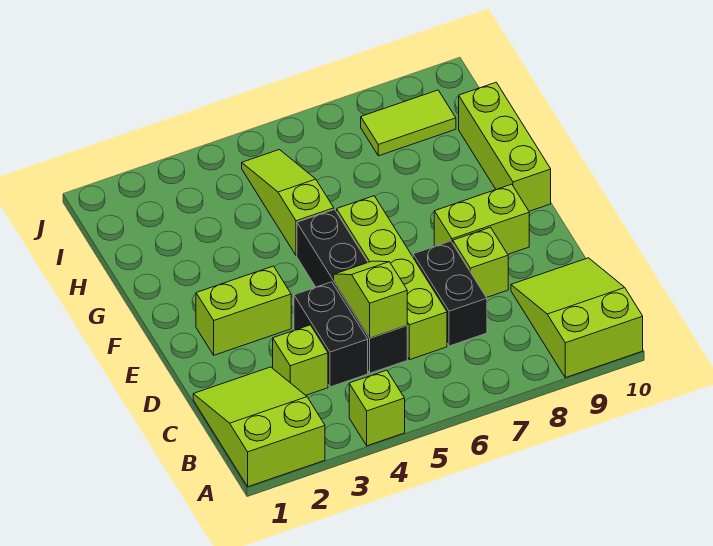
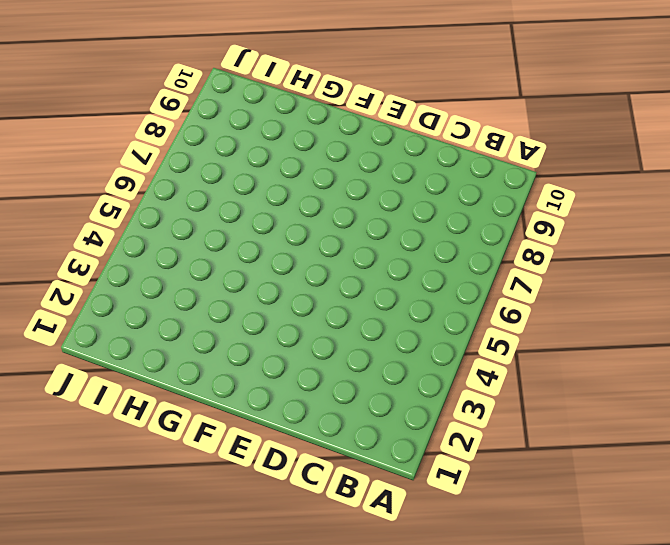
none -> lime 2x3 slope [193,367,325,487]
none -> lime 1x1 brick [349,370,405,446]
none -> lime 2x3 slope [511,258,643,378]

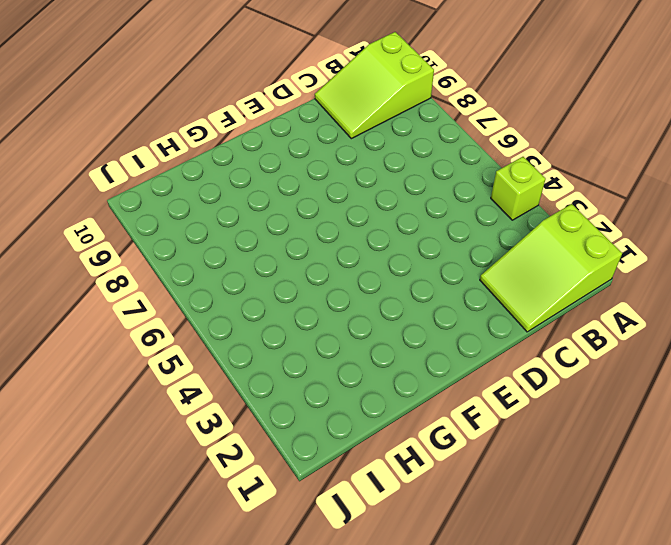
none -> lime 1x1 brick [273,325,328,395]
none -> black 1x2 brick [294,282,368,387]
none -> black 1x4 brick [297,209,407,373]

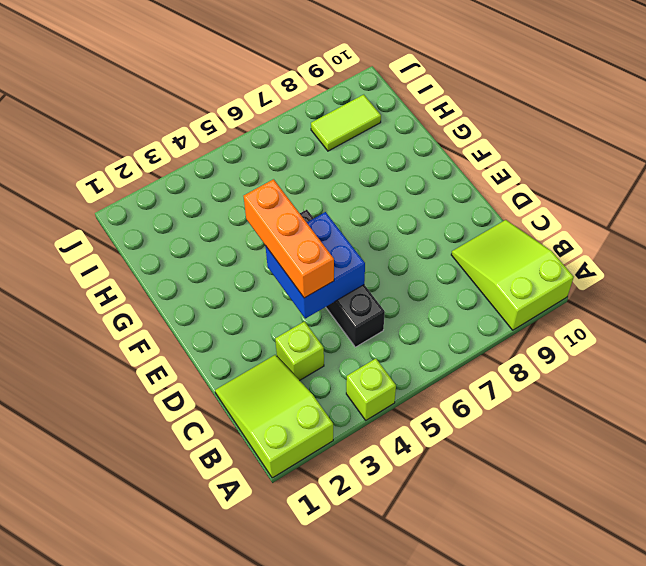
blue 2x2 brick [266,212,365,319] -> lime 1x2 slope [334,261,407,338]
orange 1x3 brick [244,179,334,298] -> none
none -> black 1x2 brick [294,282,368,387]
none -> lime 1x4 brick [337,196,447,360]
none -> black 1x2 brick [413,241,487,346]

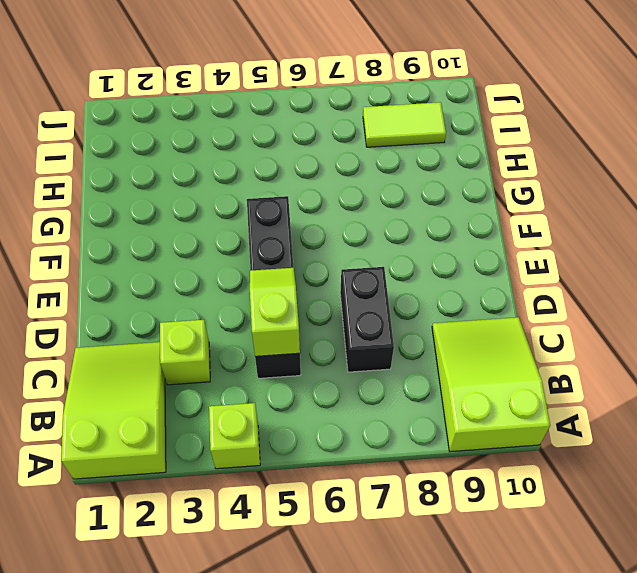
none -> black 1x2 brick [294,282,368,387]
none -> lime 1x4 brick [337,196,447,360]
none -> lime 1x1 brick [453,227,508,298]

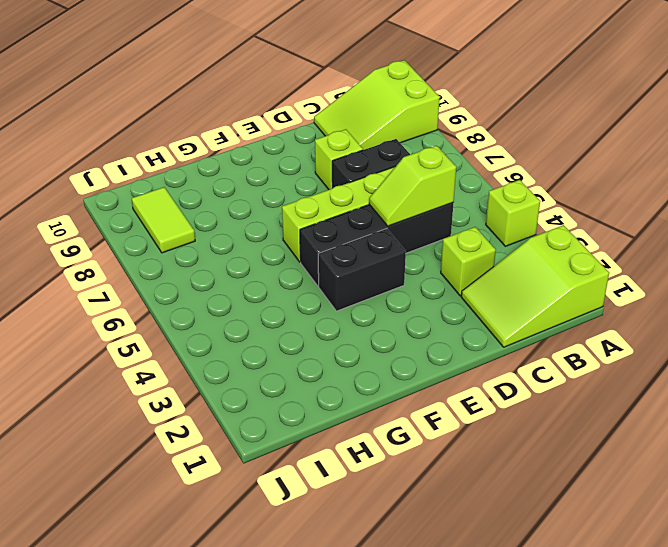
black 1x2 brick [318,229,406,311] -> black 1x2 brick moved to [294,282,368,387]
none -> lime 1x2 brick [196,266,291,355]
none -> lime 1x2 brick [434,184,529,254]
none -> lime 1x3 brick [459,82,551,211]

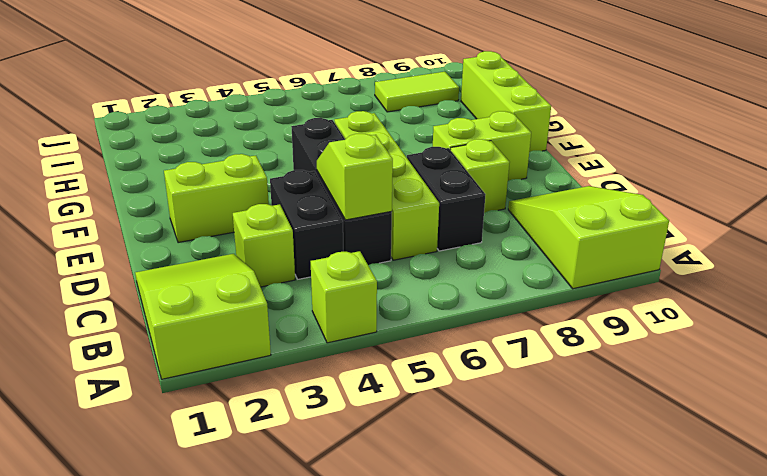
none -> lime 1x3 slope [242,150,334,256]

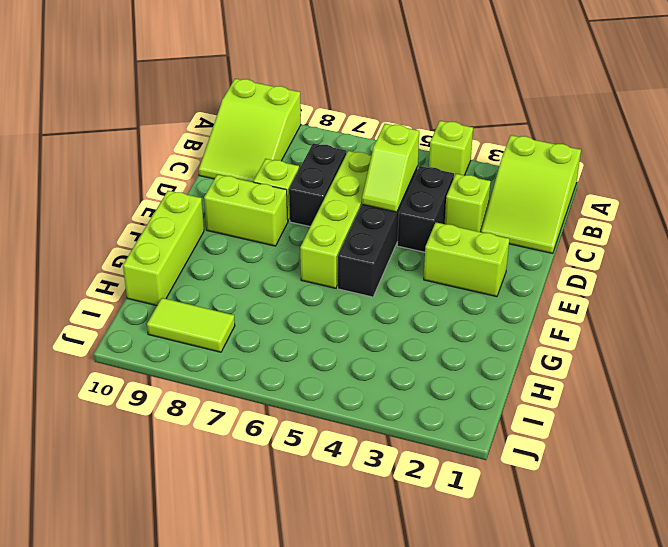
none -> lime 1x3 slope [242,150,334,256]

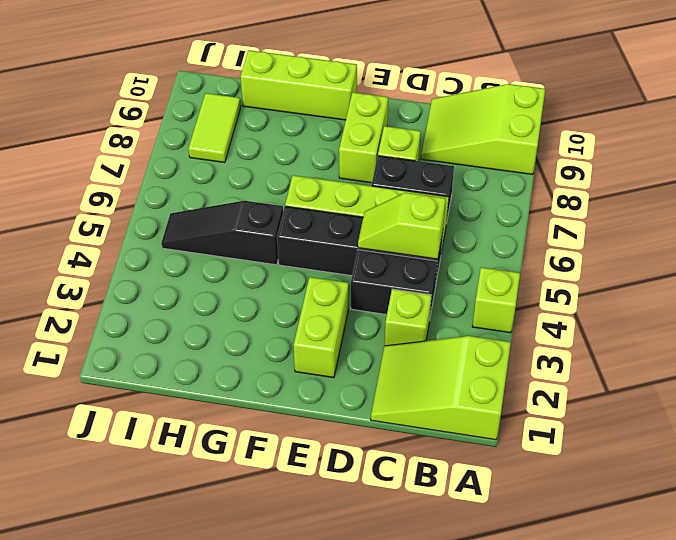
black 1x3 slope [161,201,283,265] -> lime 1x3 slope [242,150,334,256]

